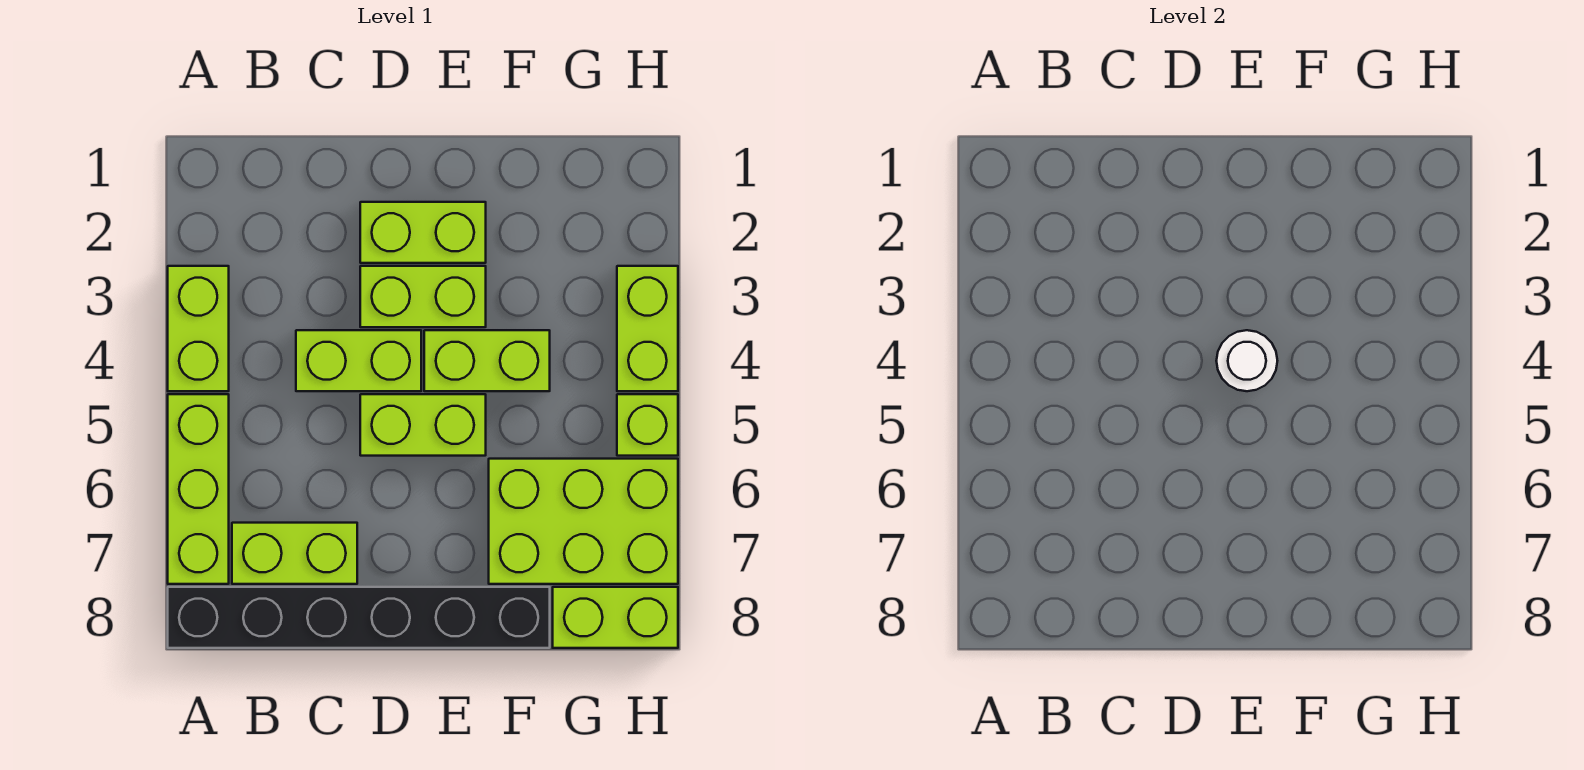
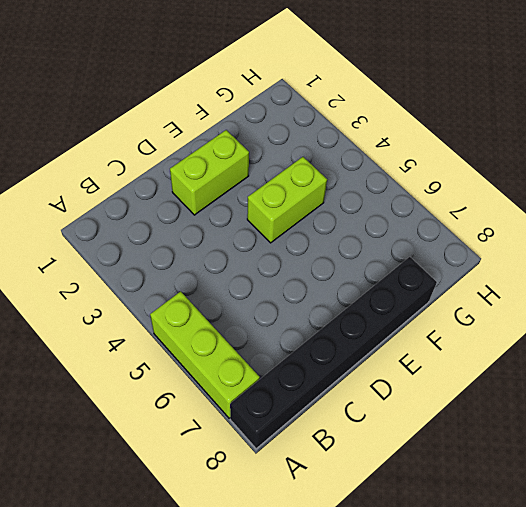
none -> lime 1x2 brick [168,266,229,391]
none -> lime 1x2 brick [232,523,357,584]
none -> lime 1x2 brick [296,330,421,391]

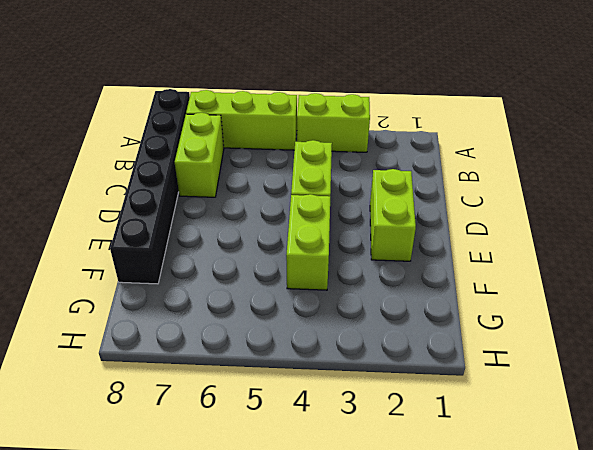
none -> lime 1x2 brick [360,266,486,327]
none -> lime 1x2 brick [360,394,486,456]
none -> lime 2x3 brick [489,459,678,584]

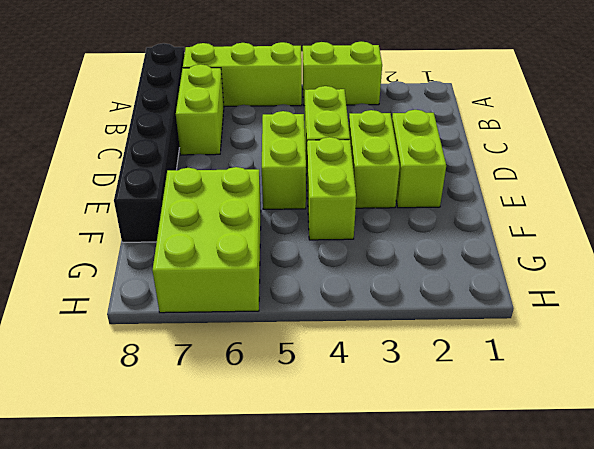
none -> lime 1x2 brick [553,587,678,648]
none -> lime 1x2 brick [617,266,678,391]
none -> lime 1x1 brick [617,394,678,456]

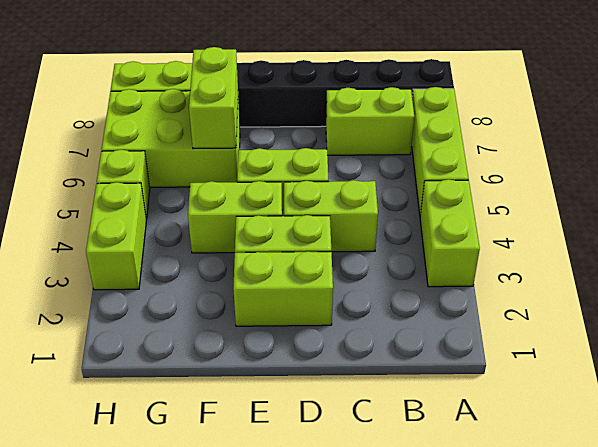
lime 1x2 brick [189,47,238,149] -> none
none -> white 1x1 round brick [1216,330,1277,391]

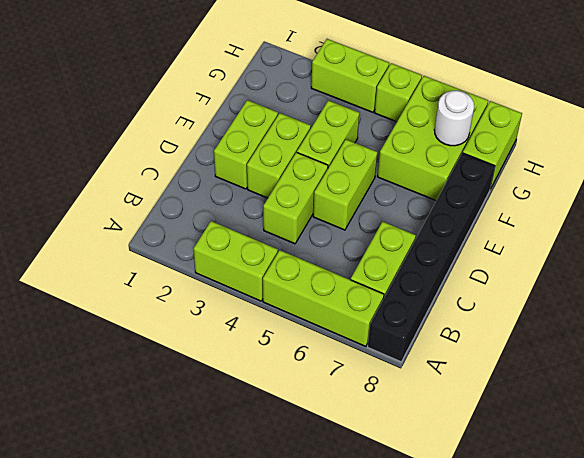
white 1x1 round brick [434,91,474,146] -> white 1x1 round brick moved to [1216,330,1277,391]

